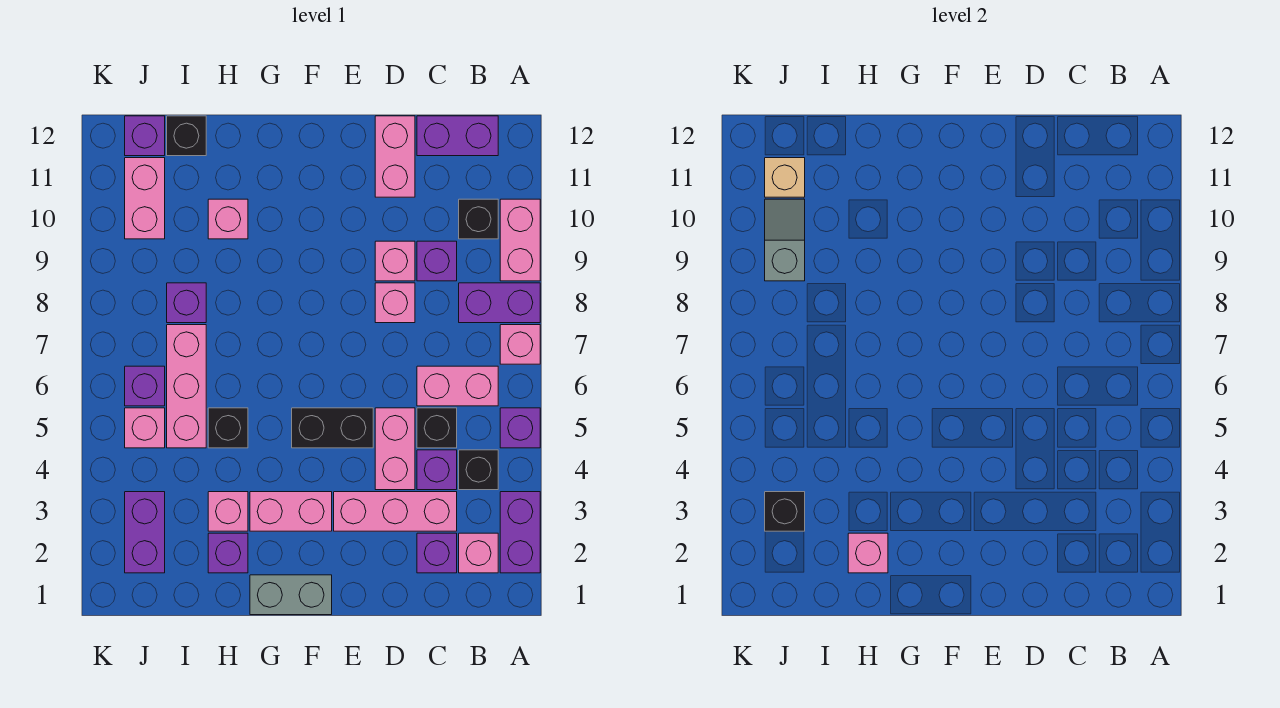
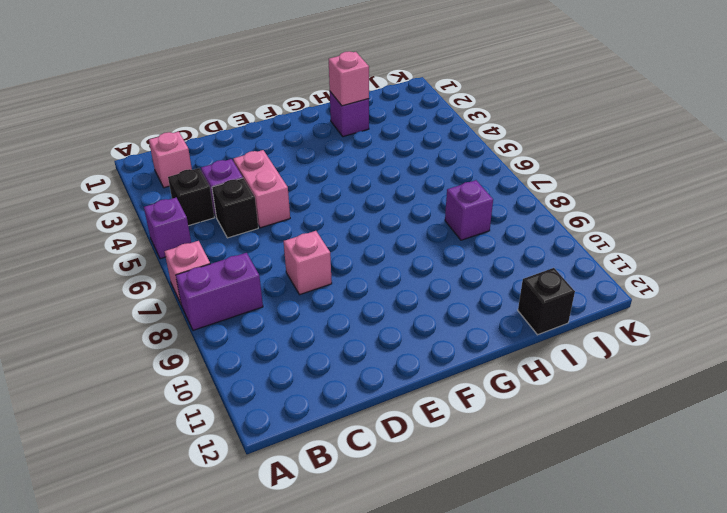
none -> purple 1x2 brick [500,492,540,573]
none -> pink 1x2 brick [500,199,540,281]
none -> pink 1x2 brick [417,366,498,406]
none -> black 1x1 brick [459,199,498,239]

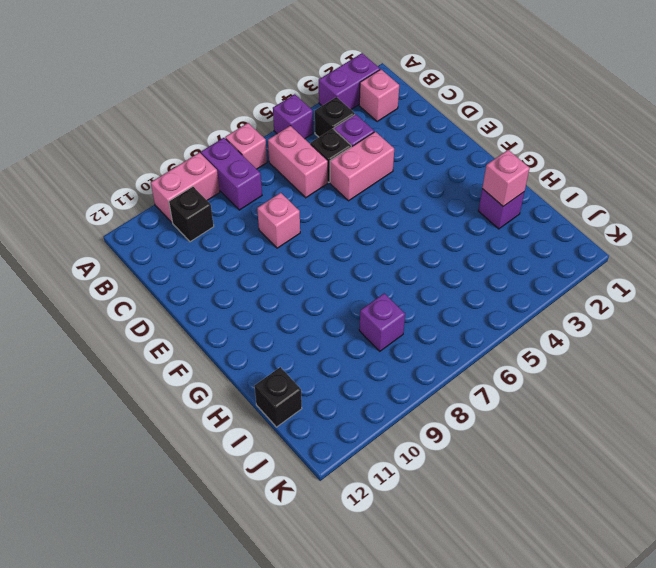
none -> purple 1x2 brick [417,116,498,156]
none -> purple 1x1 brick [417,533,457,573]
none -> pink 1x3 brick [334,492,457,531]
none -> purple 1x1 brick [417,241,457,281]

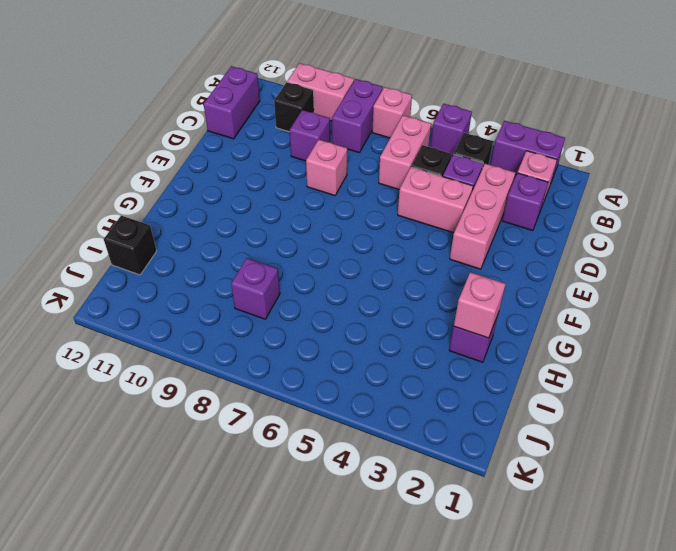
none -> pink 1x1 brick [375,241,415,281]
none -> pink 1x2 brick [375,116,415,197]
none -> black 1x2 brick [292,408,373,448]
none -> grey 1x2 brick [250,575,332,615]

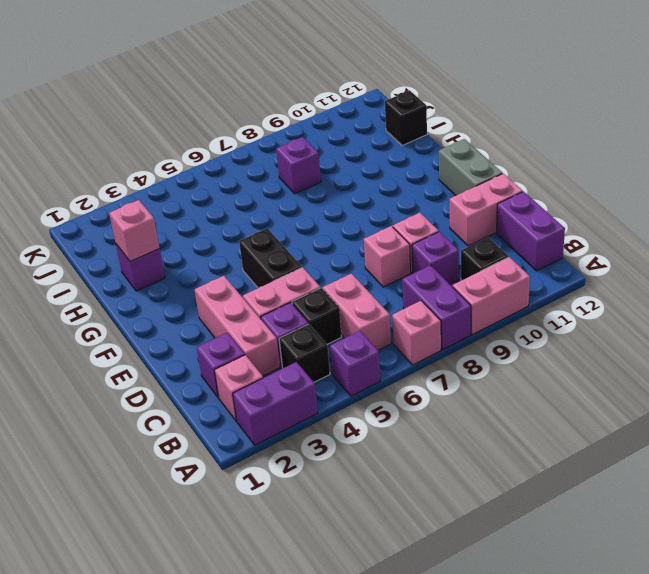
grey 1x2 brick [439,139,502,195] -> grey 1x2 brick moved to [250,575,332,615]
none -> pink 1x2 brick [250,492,332,531]
none -> pink 1x1 brick [208,492,248,531]
none -> black 1x1 brick [208,408,248,448]
none -> pink 1x1 brick [208,199,248,239]

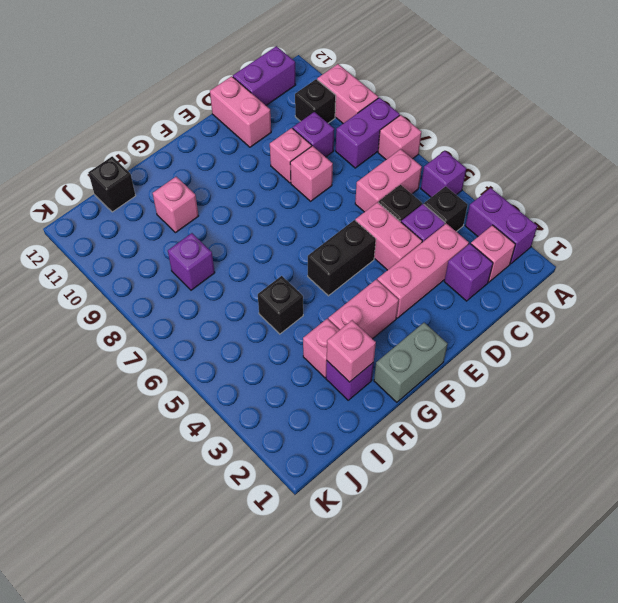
none -> pink 1x3 brick [167,325,206,448]
none -> purple 1x2 brick [125,492,165,573]
none -> pink 1x1 brick [125,408,165,448]
none -> purple 1x1 brick [125,366,165,406]

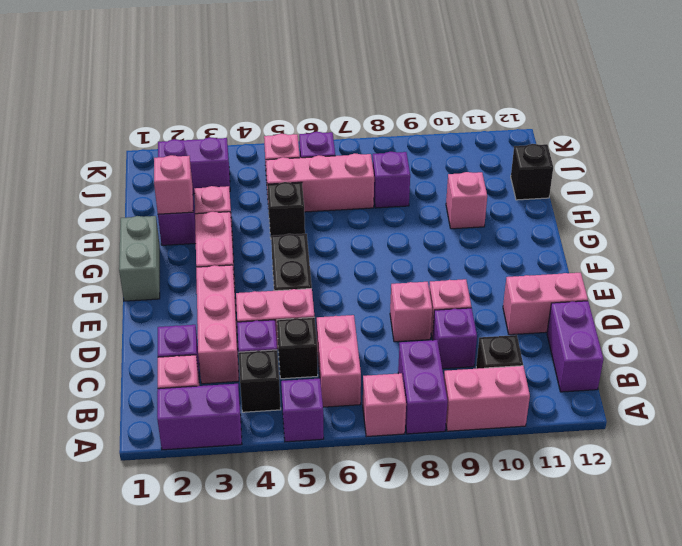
none -> pink 1x2 brick [125,158,165,239]
none -> purple 1x1 brick [125,116,165,156]
none -> black 1x1 brick [765,492,805,531]
none -> grey 1x2 slope [765,199,805,281]

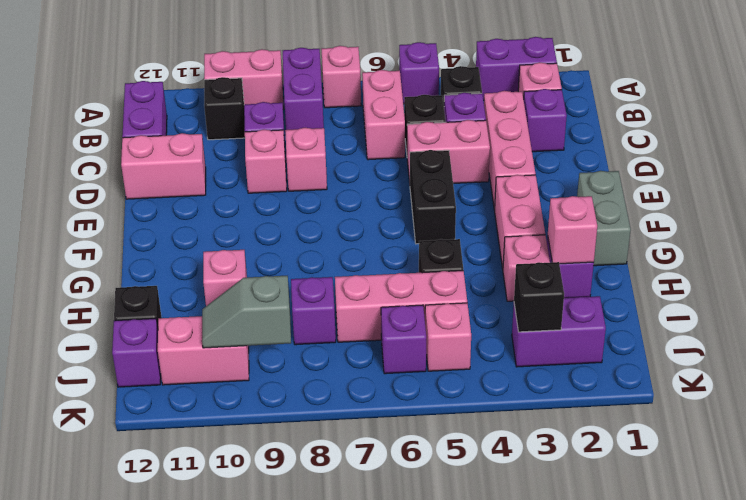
none -> tan 1x1 brick [765,158,805,197]

